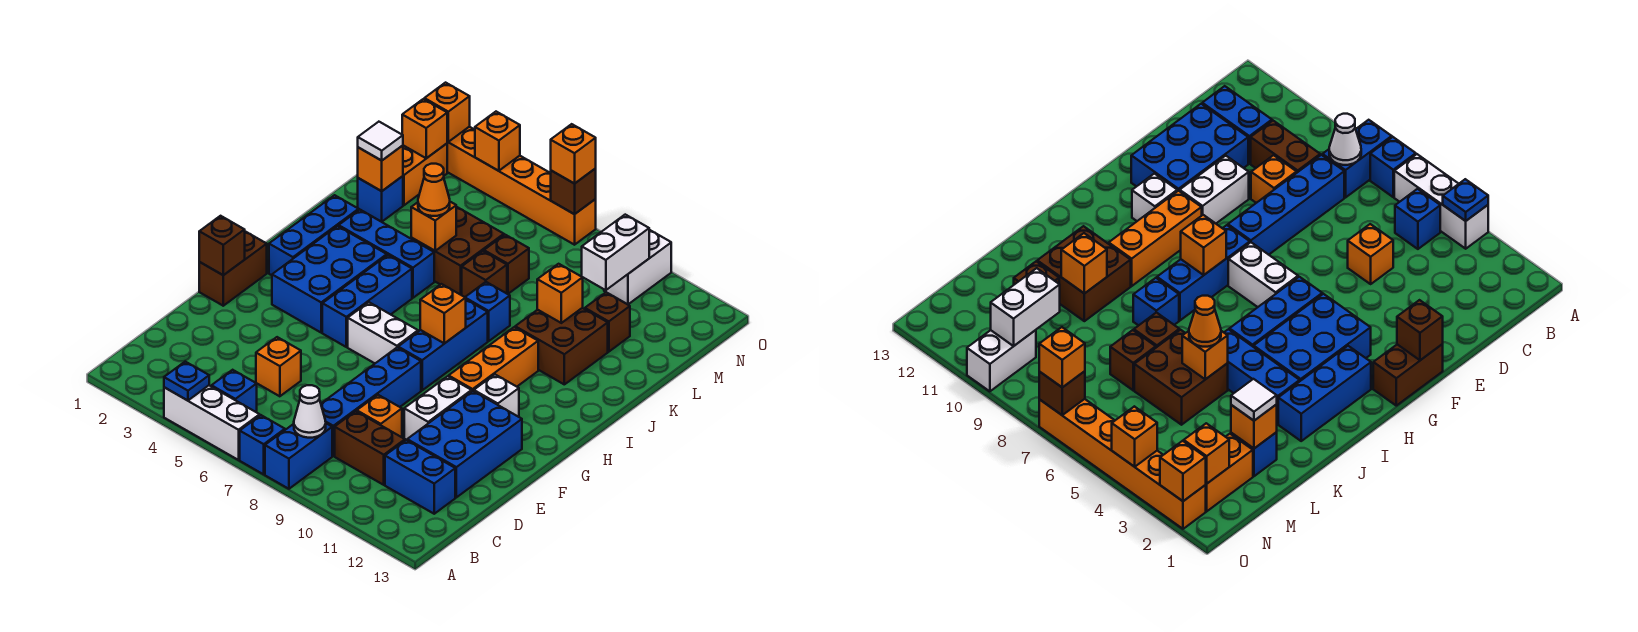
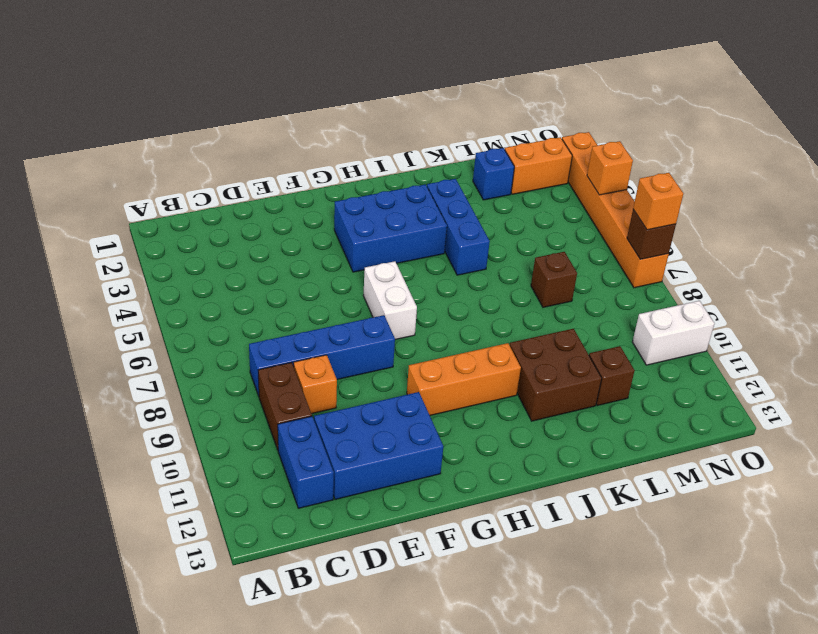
none -> white 1x3 brick [164,386,260,460]
none -> blue 1x1 brick [240,415,285,474]
none -> blue 1x2 brick [265,423,332,489]
none -> blue 1x1 brick [211,370,257,412]

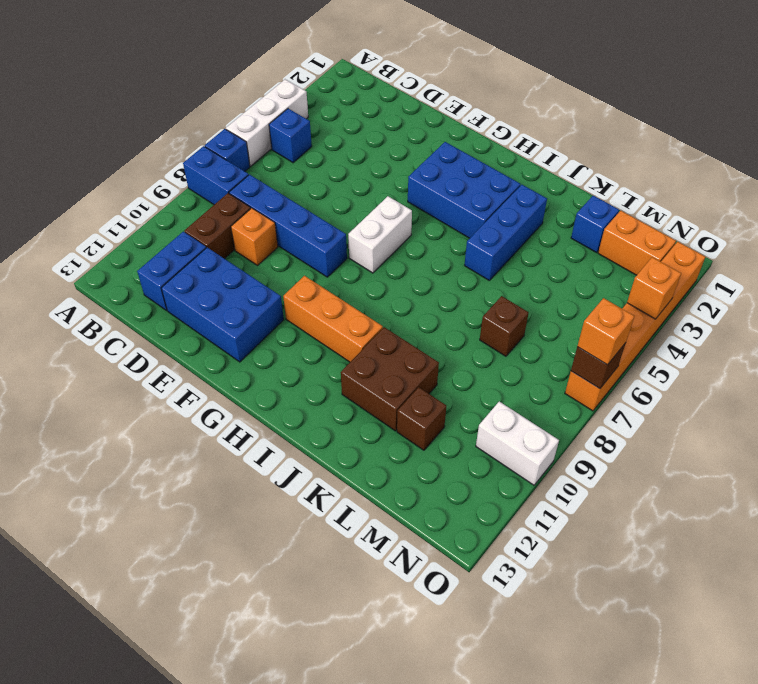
none -> orange 1x1 brick [256,337,301,396]
none -> white 1x2 brick [404,376,472,440]
none -> brown 1x2 brick [199,231,267,306]
none -> blue 1x3 brick [322,255,412,347]

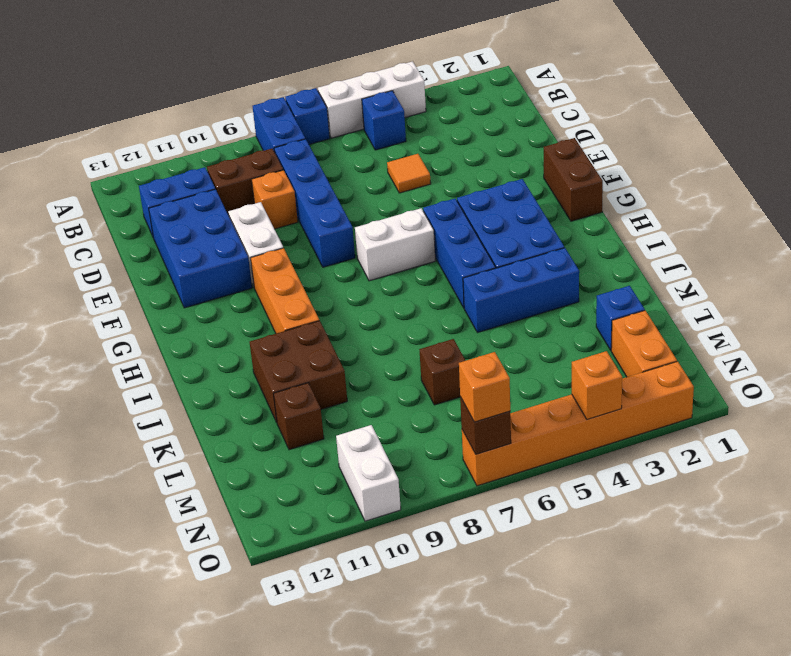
orange 1x1 tile [387,154,431,193] -> orange 1x1 brick [256,337,301,396]
none -> blue 1x3 brick [398,300,488,390]
none -> white 1x1 brick [474,375,519,417]
none -> blue 1x3 brick [269,195,359,275]
none -> blue 1x1 brick [465,282,510,341]

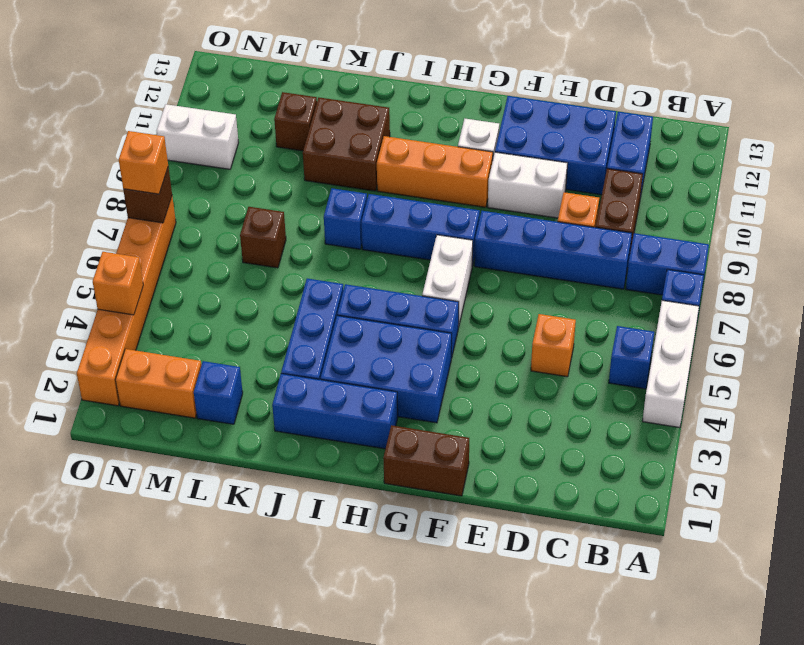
none -> brown 2x2 brick [411,207,504,295]
none -> brown 1x1 brick [462,251,507,297]
none -> blue 1x1 plate [164,362,209,401]
none -> white 1x1 cone [294,385,326,438]

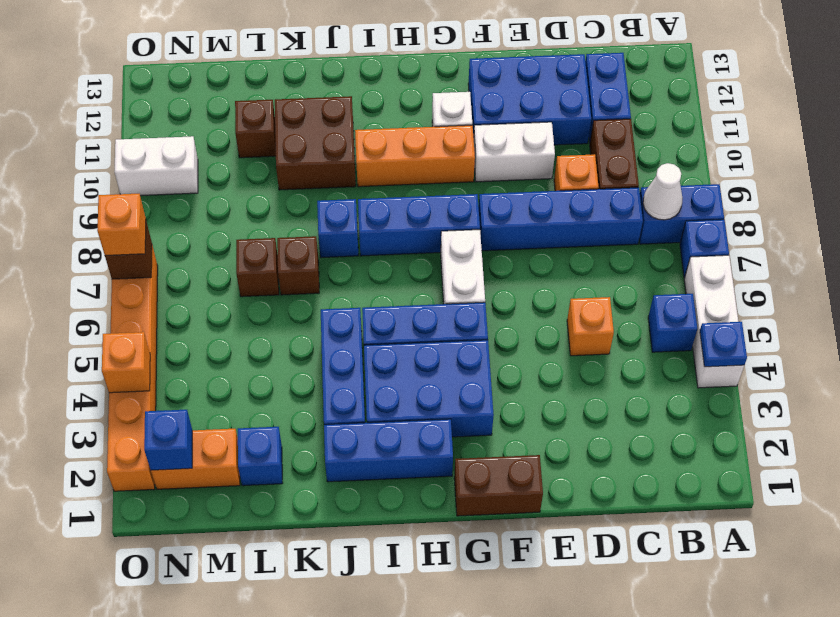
blue 1x1 brick [144,410,192,470] -> orange 1x1 brick [402,99,447,158]
none -> brown 2x2 brick [411,207,504,295]
none -> brown 1x1 brick [199,216,245,275]
none -> orange 1x1 brick [420,284,466,344]
none -> orange 1x1 brick [411,202,456,251]

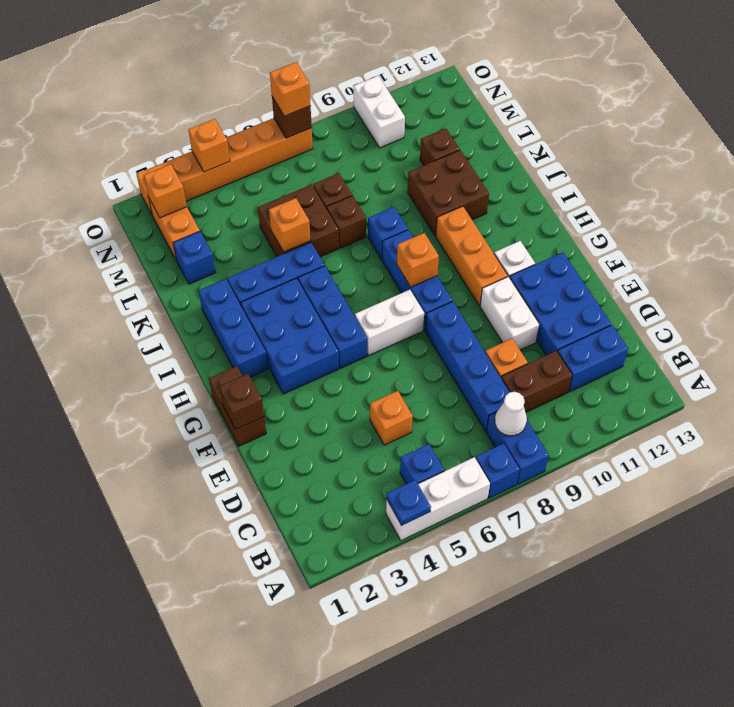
none -> orange 1x1 brick [537,264,583,323]
none -> orange 1x1 brick [358,145,403,191]
none -> white 1x2 brick [582,215,649,290]
none -> orange 1x1 brick [424,83,470,142]

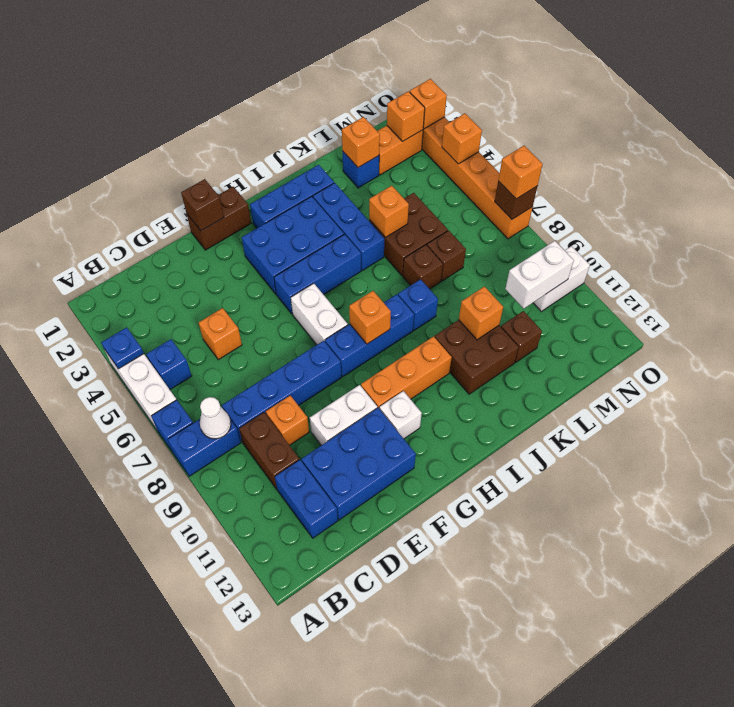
none -> orange 1x1 cone [418,164,450,216]
none -> white 1x1 tile [358,122,403,160]

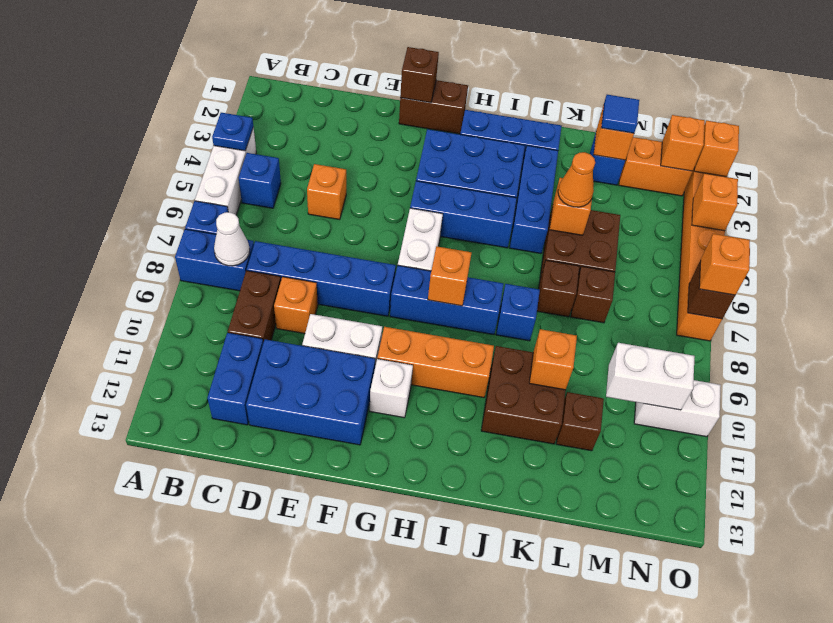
blue 1x1 tile [601,95,639,133] -> white 1x1 tile [358,122,403,160]

